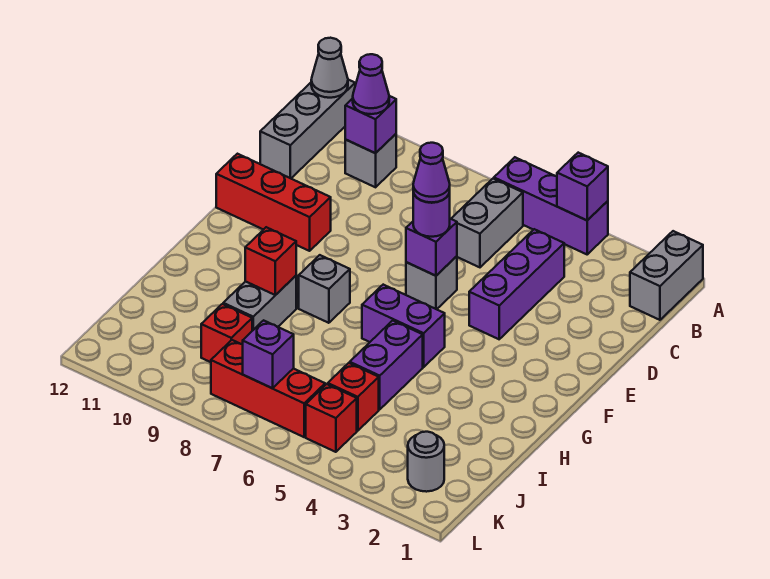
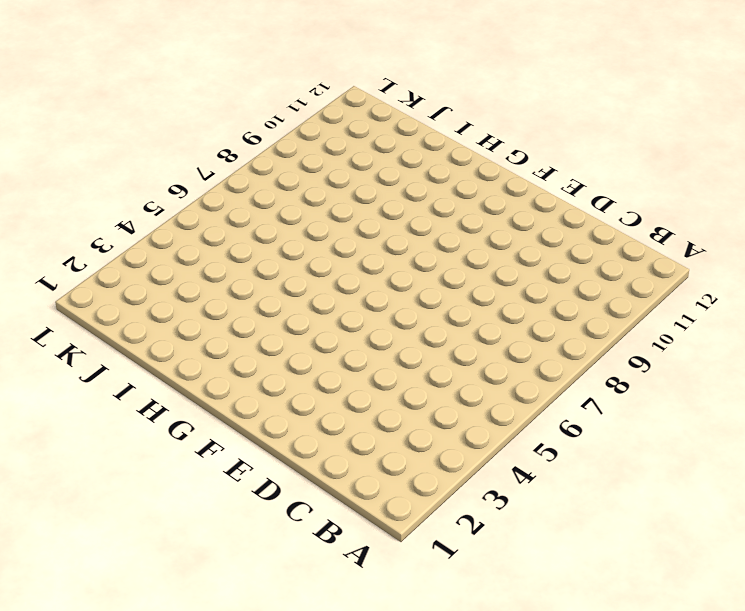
none -> grey 1x2 brick [630,231,703,320]
none -> purple 1x3 brick [494,157,608,254]
none -> grey 1x3 brick [260,80,355,178]

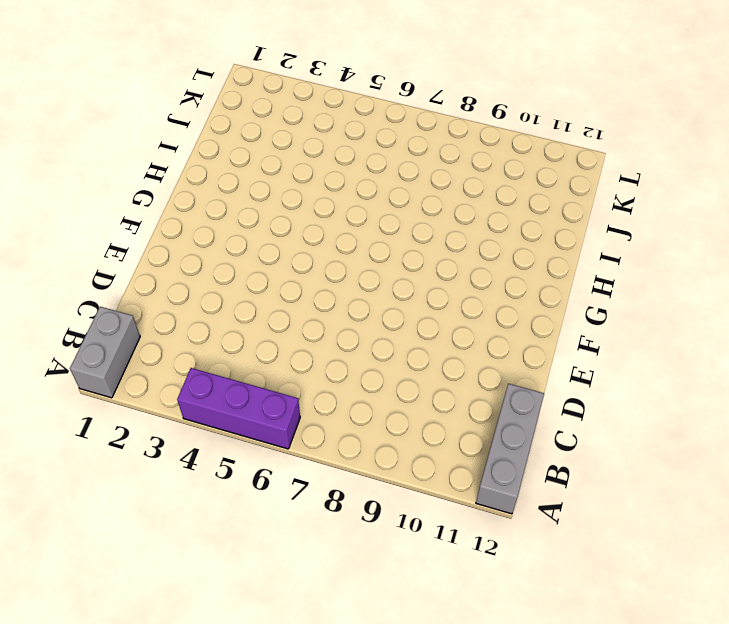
none -> grey 1x2 brick [451,179,523,267]
none -> grey 1x1 brick [345,134,396,187]
none -> purple 1x3 brick [469,229,564,339]

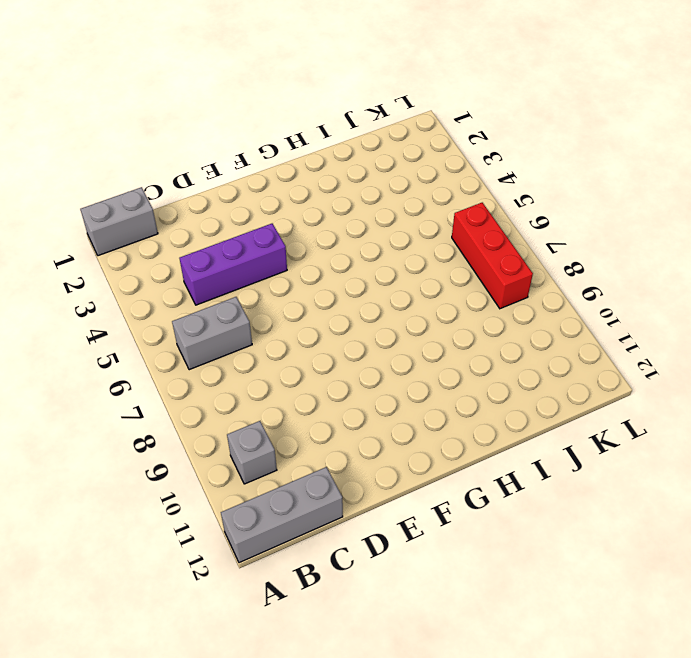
none -> purple 1x3 brick [494,157,608,254]
none -> grey 1x1 brick [406,256,457,309]
none -> red 1x3 brick [216,154,331,251]

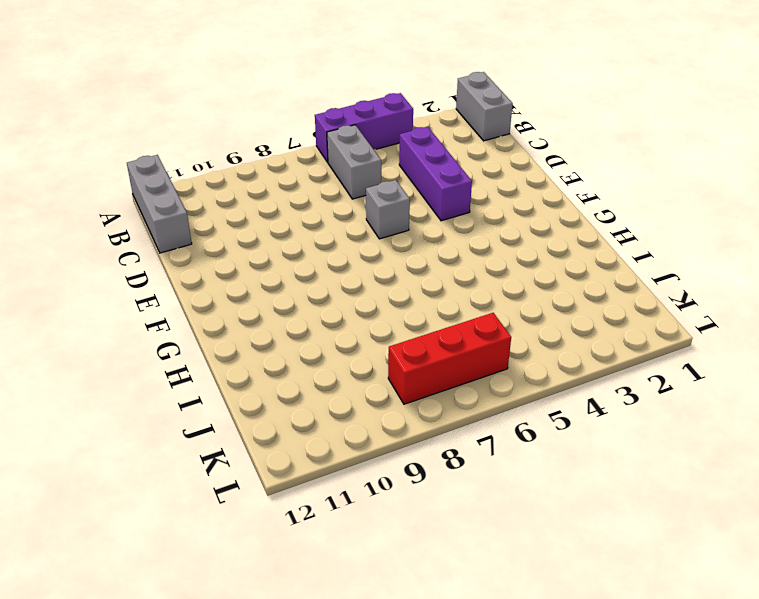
none -> grey 1x1 brick [345,134,396,187]
none -> red 1x3 brick [216,154,331,251]
none -> purple 1x2 brick [362,285,445,367]

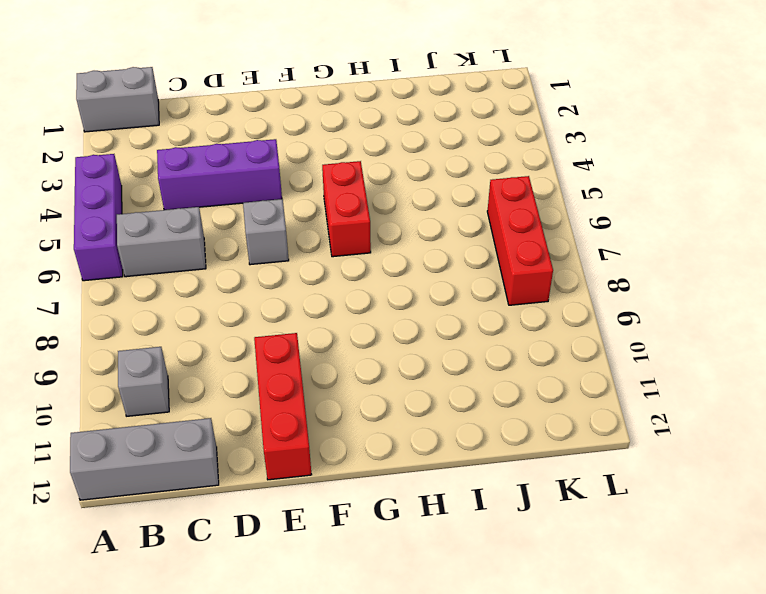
red 1x2 brick [322,161,371,257] -> purple 1x2 brick [362,285,445,367]
none -> grey 1x1 brick [299,255,350,323]
none -> purple 1x2 brick [350,320,423,409]
none -> grey 1x2 brick [223,276,296,331]

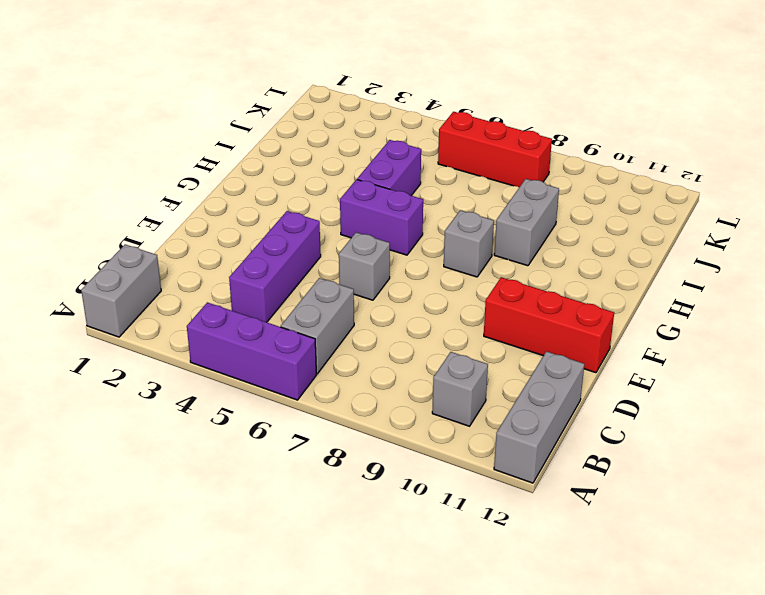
none -> red 1x1 brick [328,363,379,431]
none -> red 1x1 brick [201,304,252,362]
none -> grey 1x1 round brick [408,432,444,492]

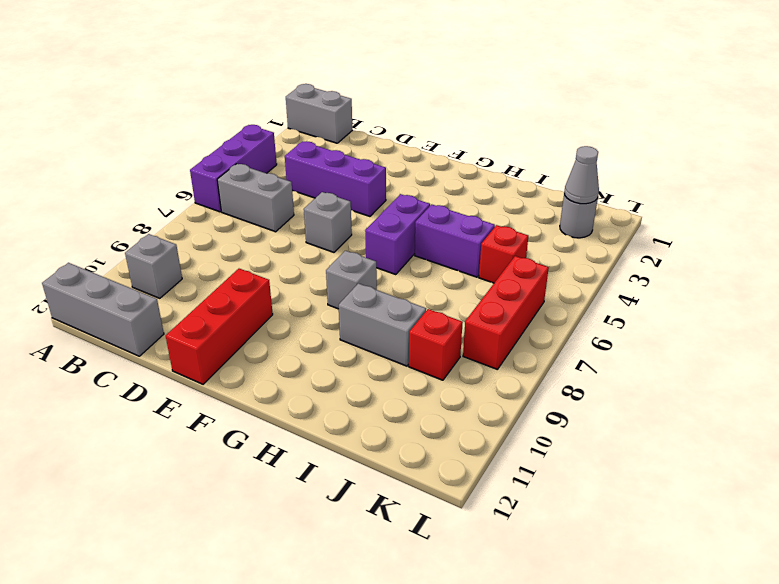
grey 1x1 cone [564,146,599,204] -> grey 1x1 cone moved to [311,38,348,98]
none -> red 1x1 brick [306,384,357,452]
none -> purple 1x1 brick [557,153,608,220]
none -> purple 1x1 brick [345,96,396,153]

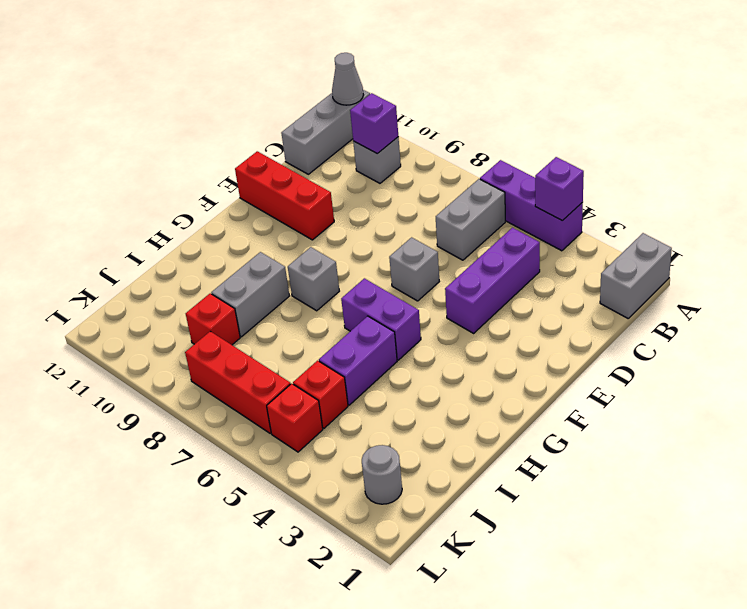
none -> purple 1x1 brick [406,219,457,276]
none -> red 1x1 brick [245,227,296,295]
none -> purple 1x1 brick [243,320,294,388]

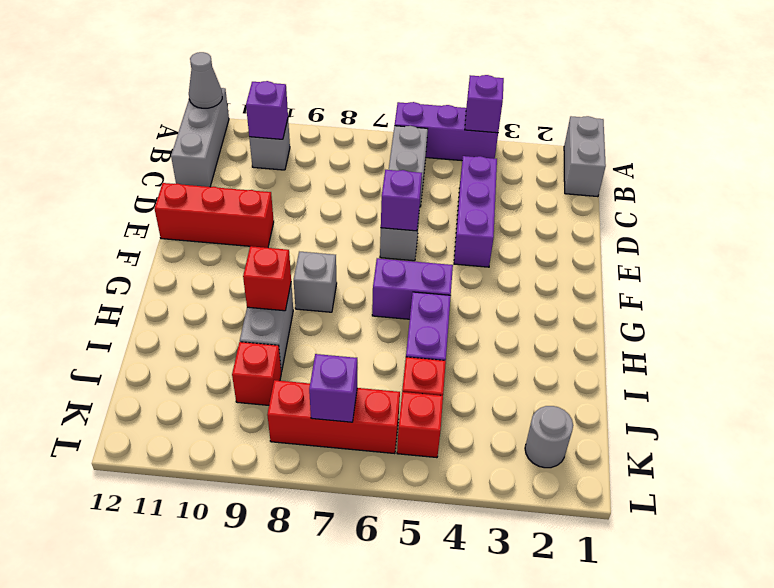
none -> purple 1x1 cone [353,54,389,114]
none -> purple 1x1 round brick [413,192,450,237]
none -> purple 1x1 cone [413,143,450,202]

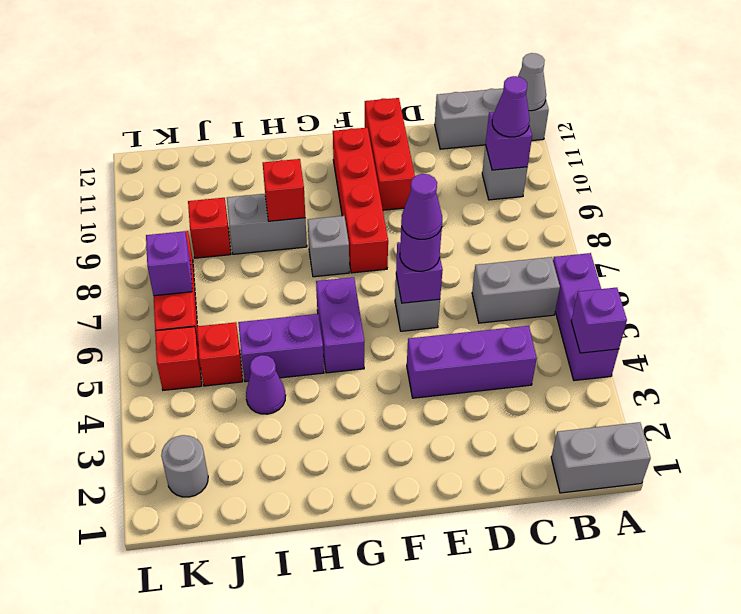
red 1x4 brick [333,128,388,273] -> none
purple 1x1 cone [246,355,286,414] -> none

